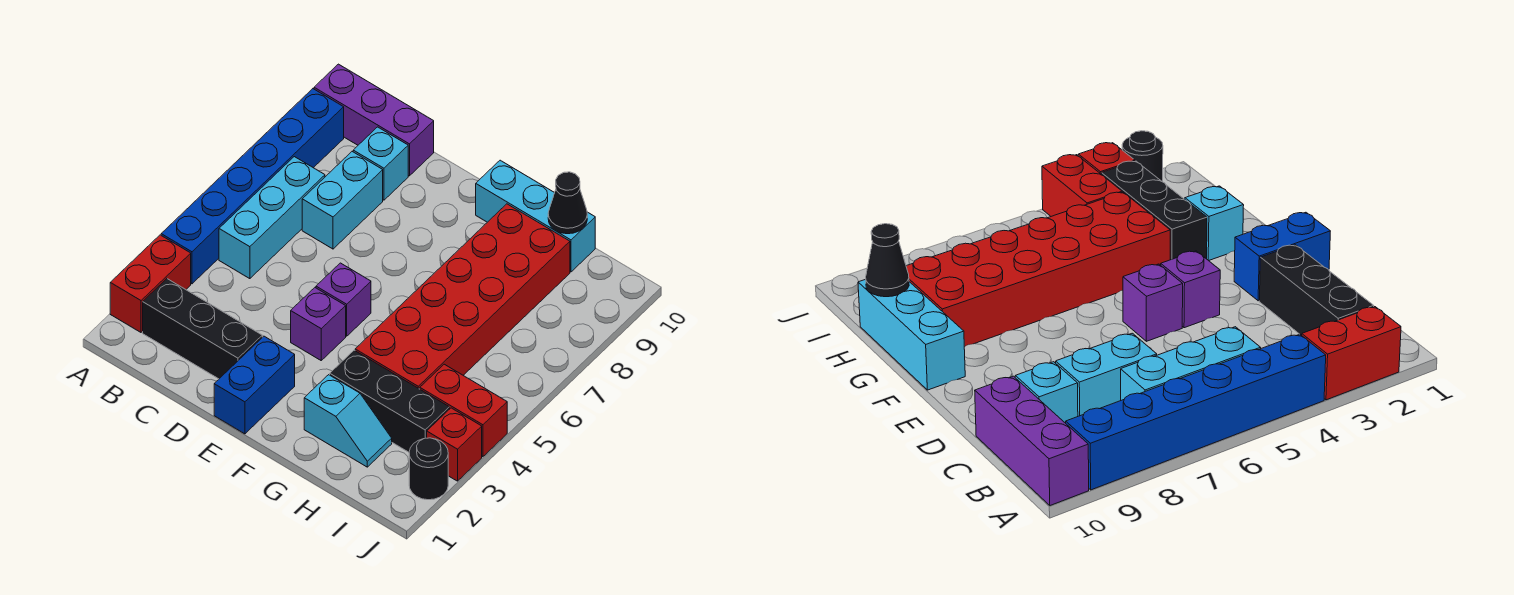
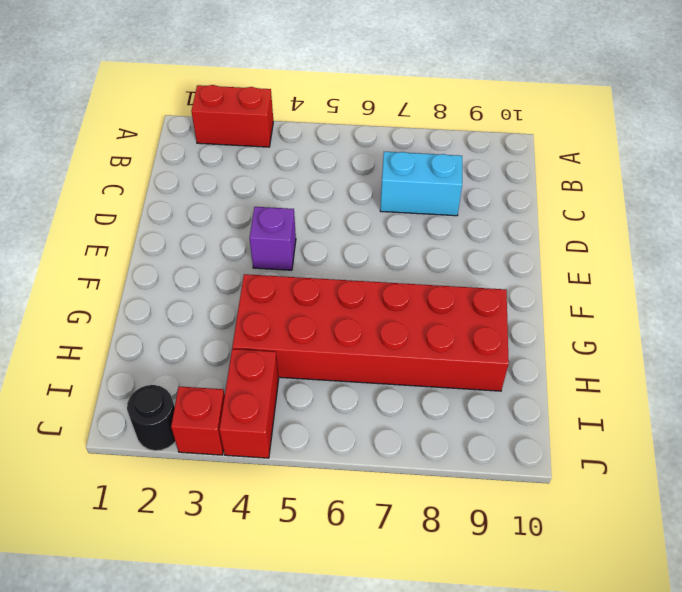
none -> blue 1x6 brick [161,89,344,284]
none -> purple 1x3 brick [314,64,434,176]
none -> black 1x3 brick [143,279,262,379]

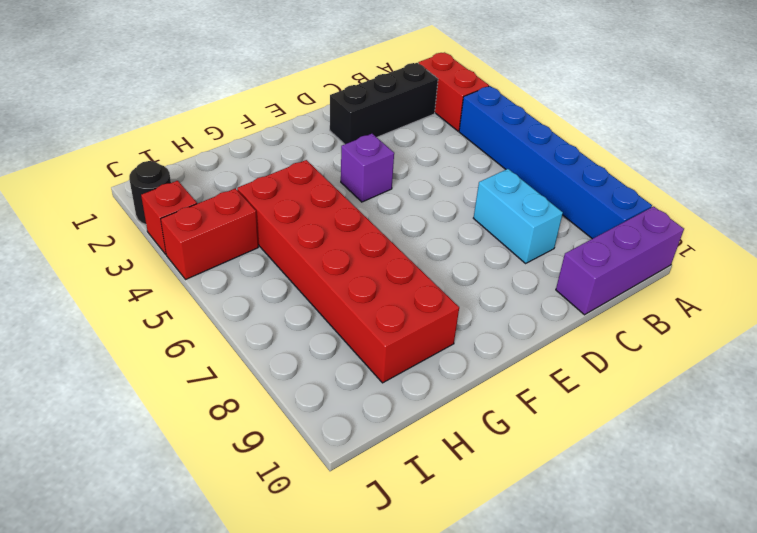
none -> cyan 1x3 brick [219,157,325,279]
none -> cyan 1x1 brick [353,127,408,200]
none -> blue 1x2 brick [214,336,295,434]

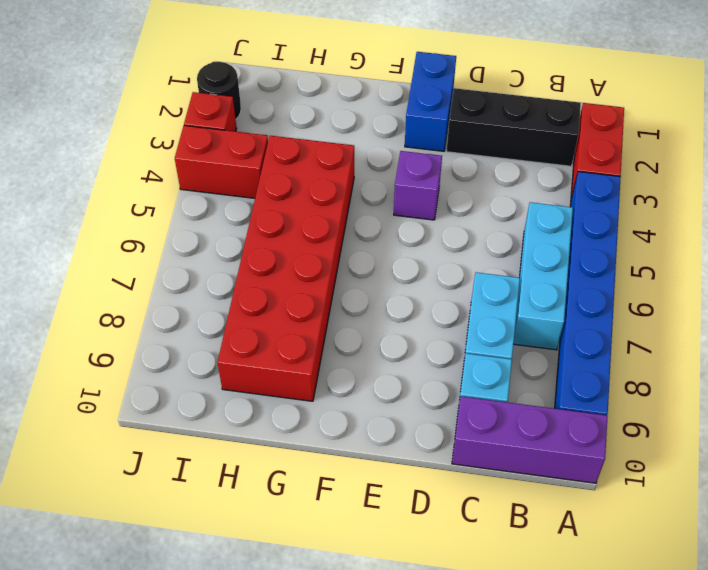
none -> purple 1x1 brick [316,263,371,336]
none -> cyan 1x3 brick [476,160,595,272]
none -> cyan 1x2 slope [304,375,392,467]

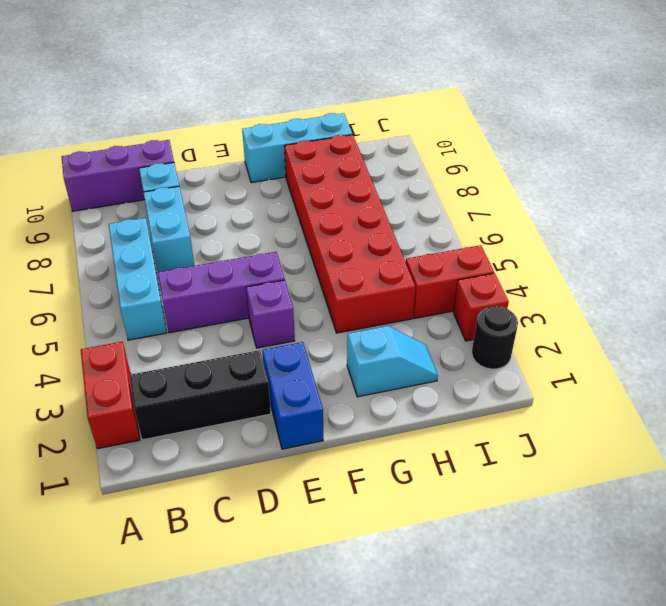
purple 1x3 brick [158,252,285,333] -> purple 1x1 brick [316,263,371,336]
none -> blue 1x6 brick [161,89,344,284]
none -> black 1x3 brick [330,350,449,452]
none -> black 1x1 cone [548,172,587,234]

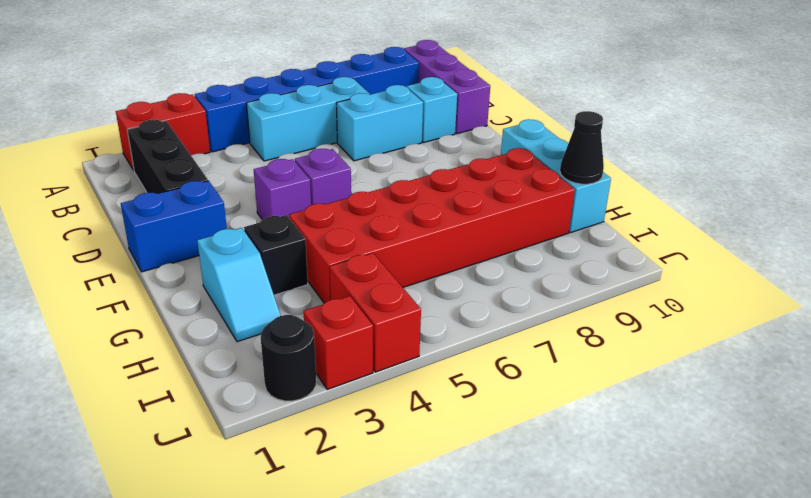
black 1x1 brick [244,215,308,295] -> black 1x3 brick [330,350,449,452]

